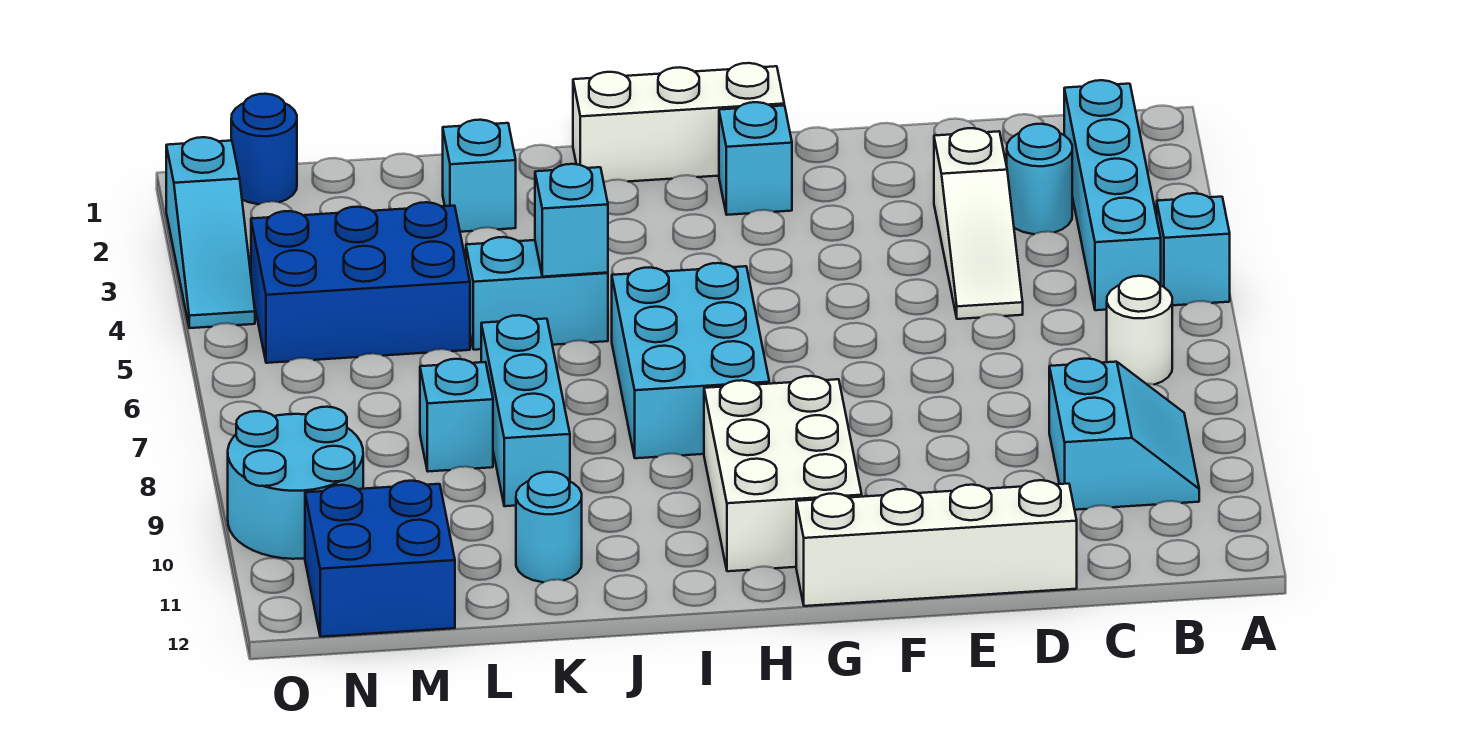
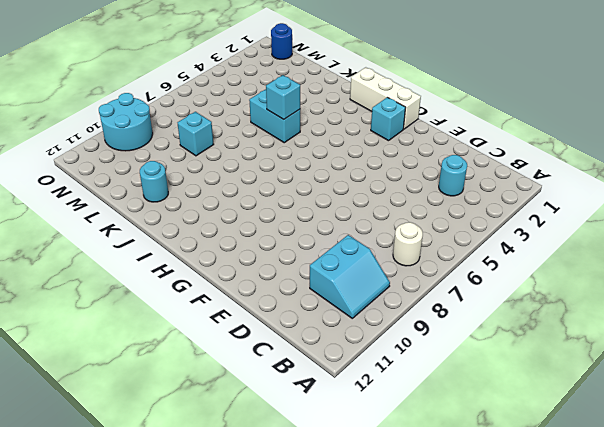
none -> cyan 1x1 brick [1157,193,1230,305]
none -> cyan 1x4 brick [1064,80,1161,310]
none -> white 1x3 slope [934,128,1023,319]

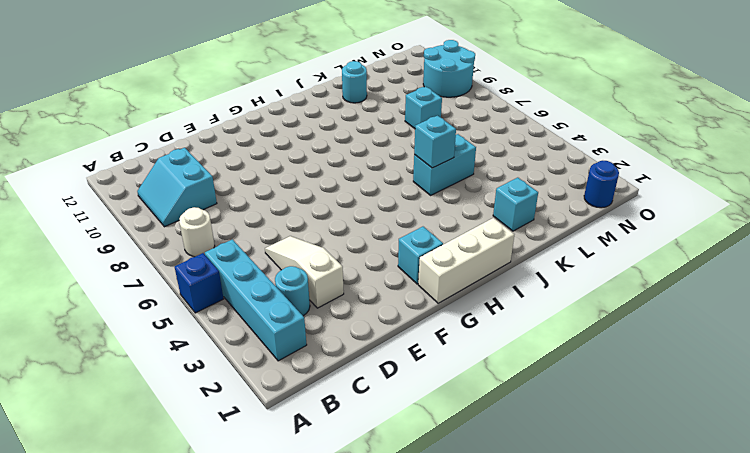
blue 1x1 brick [175,253,224,313] -> cyan 1x1 brick [1157,193,1230,305]
none -> white 1x4 brick [796,480,1077,606]
none -> white 2x3 brick [704,376,862,571]
none -> cyan 2x3 brick [612,263,769,458]

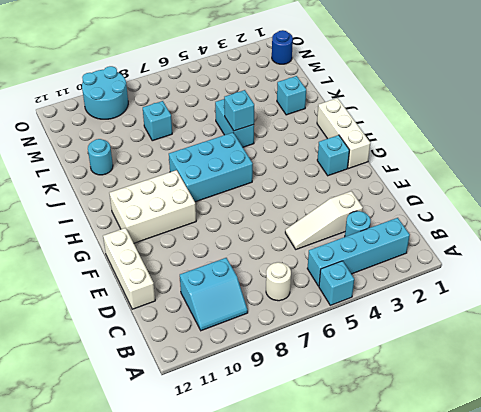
white 1x3 brick [103,228,155,309] -> white 1x4 brick [796,480,1077,606]
none -> cyan 1x3 brick [481,315,570,506]
none -> blue 2x3 brick [251,202,470,363]
none -> blue 2x2 brick [305,481,455,637]

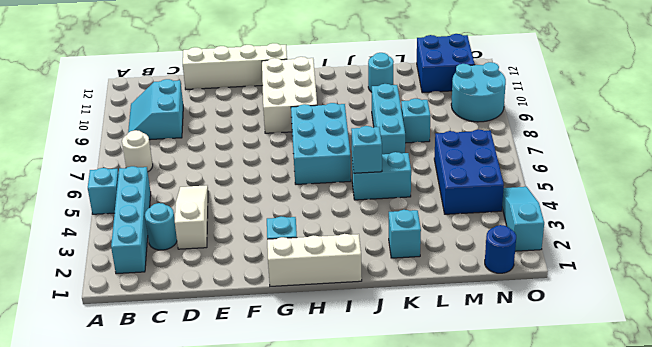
blue 2x3 brick [434,130,504,214] -> blue 2x3 brick turned to [251,202,470,363]

